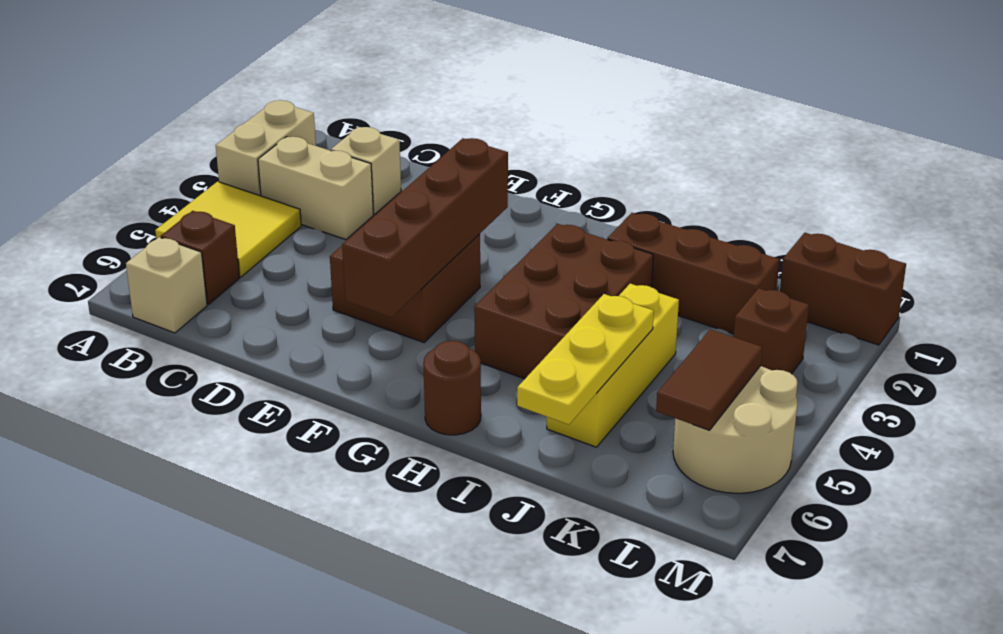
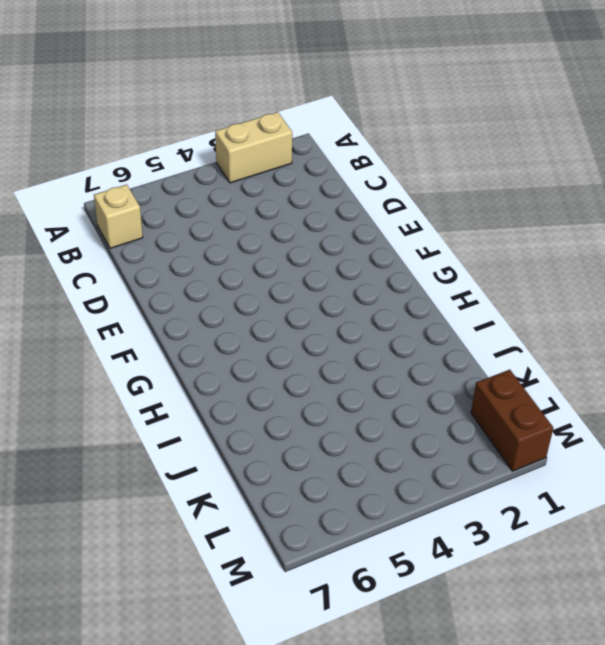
none -> yellow 2x2 tile [155,182,301,277]
none -> tan 1x2 brick [258,137,373,240]
none -> brown 1x1 brick [161,211,240,304]

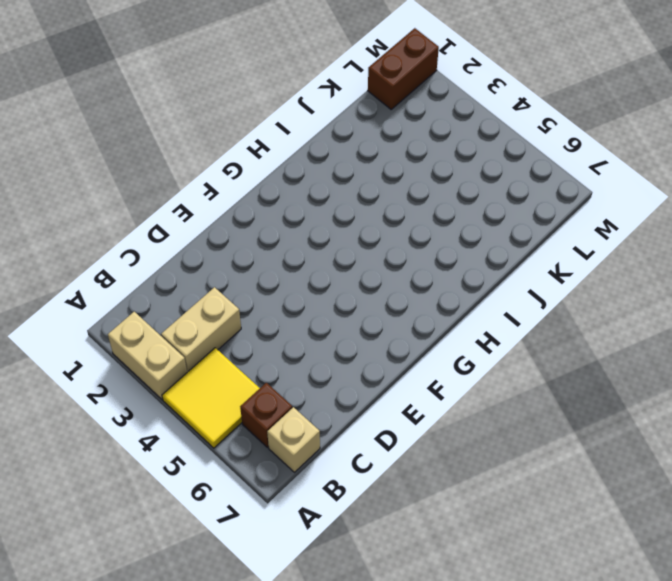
none -> tan 1x1 brick [331,127,401,214]
none -> brown 2x2 brick [330,234,480,342]
none -> brown 2x3 brick [474,224,653,379]

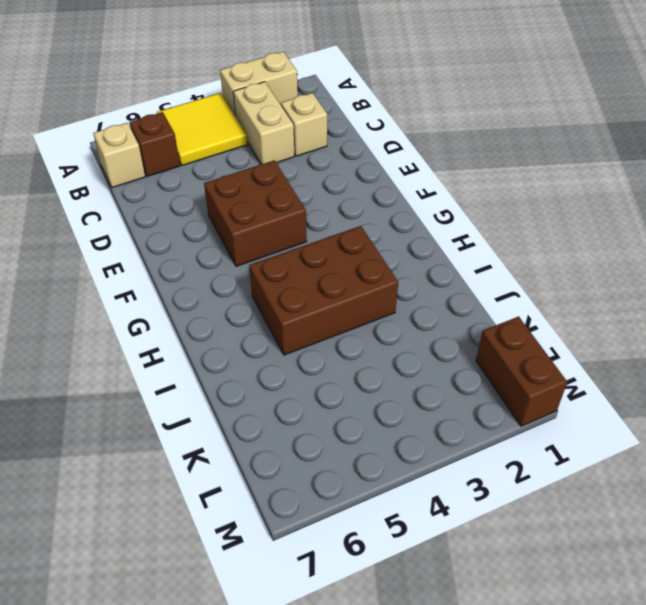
none -> brown 1x1 round brick [423,341,481,435]
none -> brown 1x3 brick [607,213,779,334]
none -> yellow 1x3 brick [547,284,679,447]

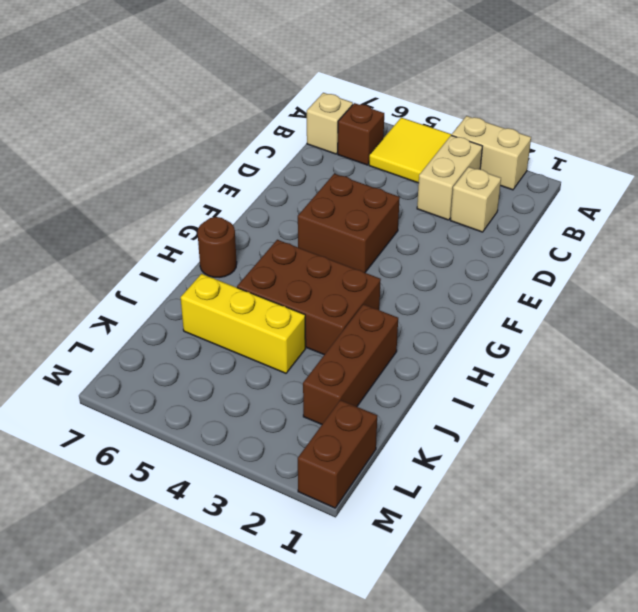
none -> brown 1x1 brick [734,288,809,374]
none -> tan 2x2 round brick [673,366,797,493]
none -> brown 1x4 brick [342,138,508,317]

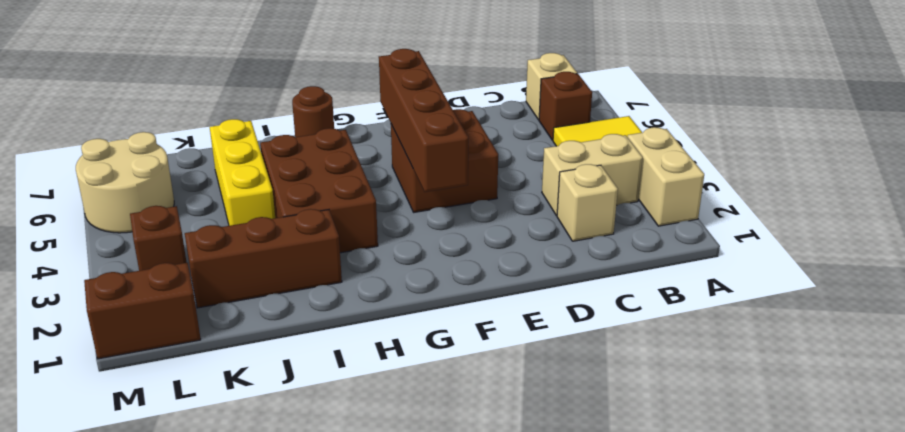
none -> yellow 1x3 plate [517,294,654,425]
none -> brown 1x2 tile [656,329,762,430]

